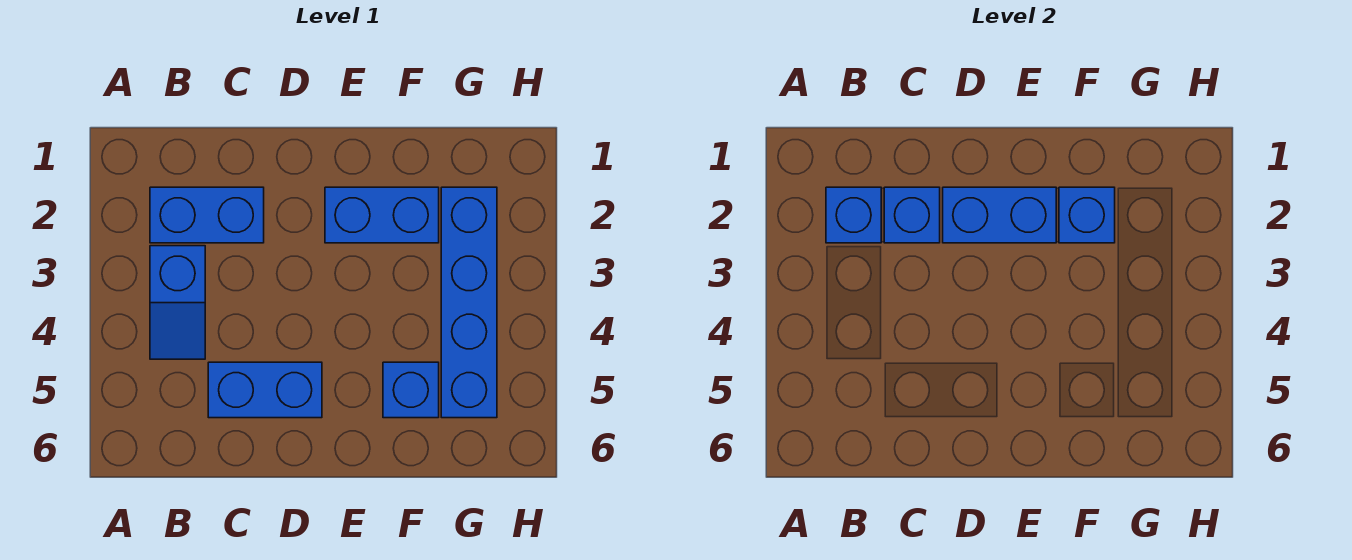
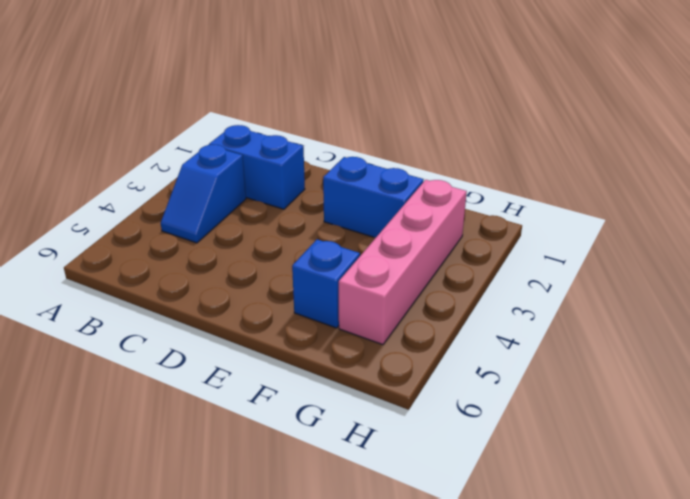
pink 1x4 brick [339,180,467,345] -> blue 1x4 brick [441,187,497,418]
none -> blue 1x2 brick [208,362,322,418]
none -> blue 1x1 brick [826,187,881,243]

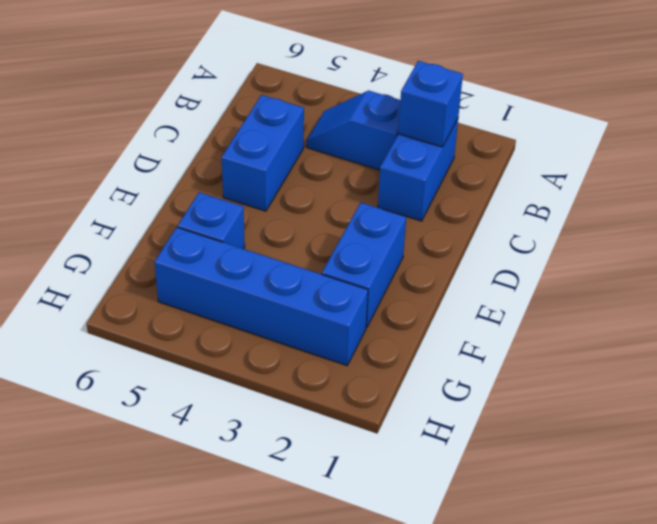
none -> blue 1x1 brick [884,187,940,243]
none -> blue 1x2 brick [943,187,1056,243]

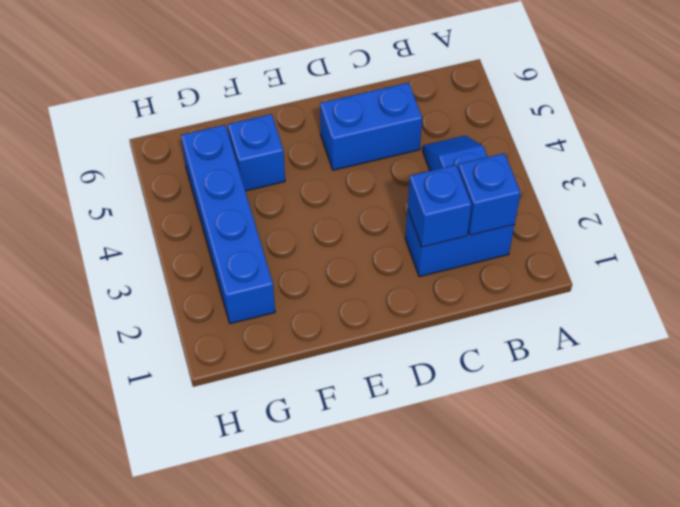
none -> blue 1x2 brick [325,187,439,243]
none -> blue 1x2 brick [943,187,1056,243]

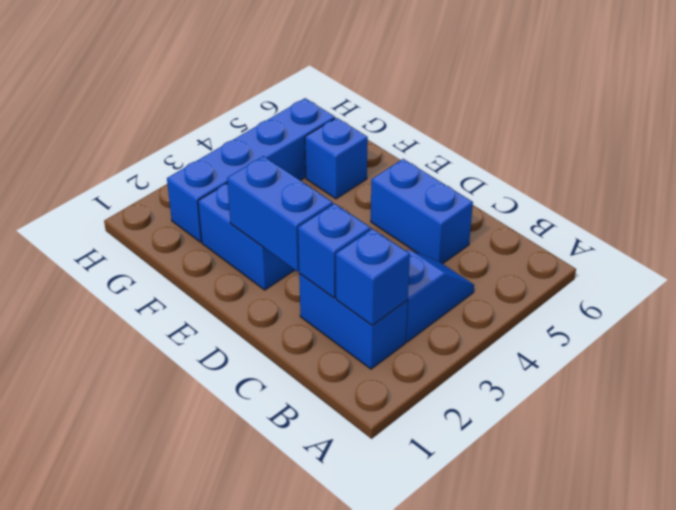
none -> blue 1x1 brick [1059,187,1115,243]

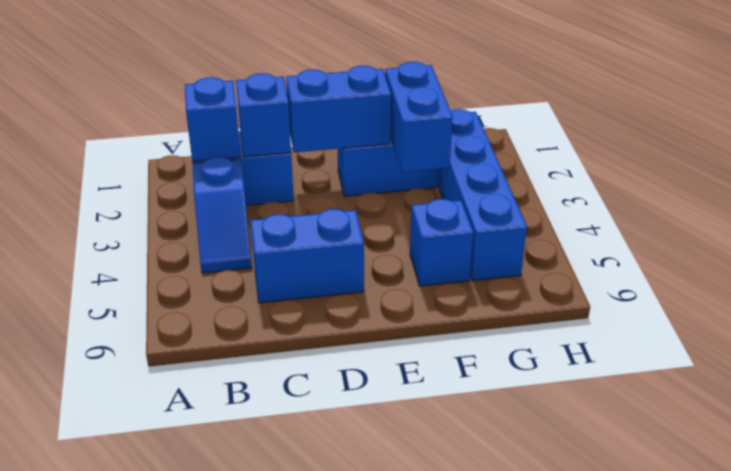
blue 1x2 brick [385,62,453,172] -> blue 1x1 brick [1059,187,1115,243]

